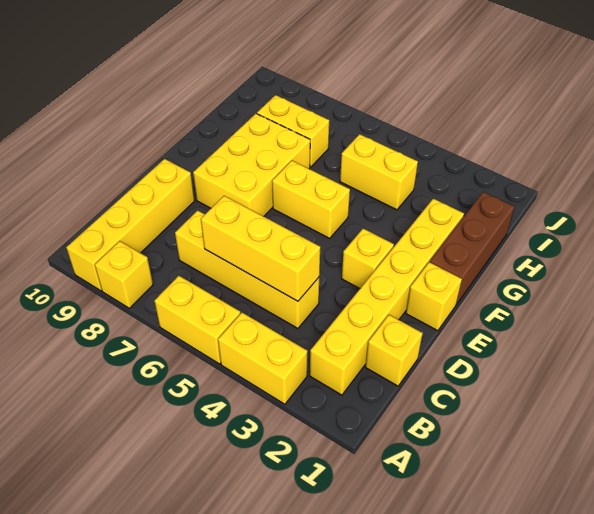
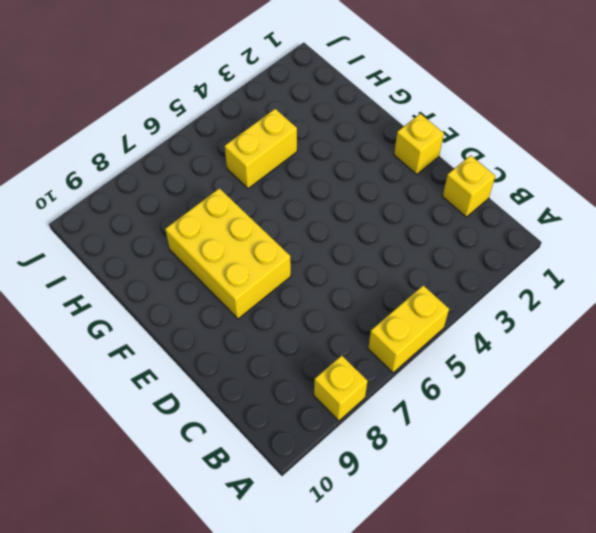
none -> yellow 1x2 brick [218,313,308,404]
none -> yellow 1x4 brick [66,159,194,291]
none -> yellow 1x6 brick [310,199,464,395]

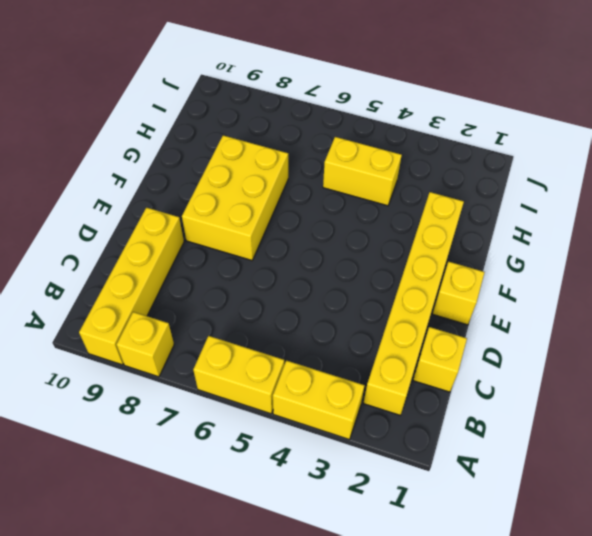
none -> yellow 1x4 brick [175,211,319,328]
none -> yellow 1x1 brick [342,229,394,289]
none -> brown 1x3 brick [430,192,515,305]

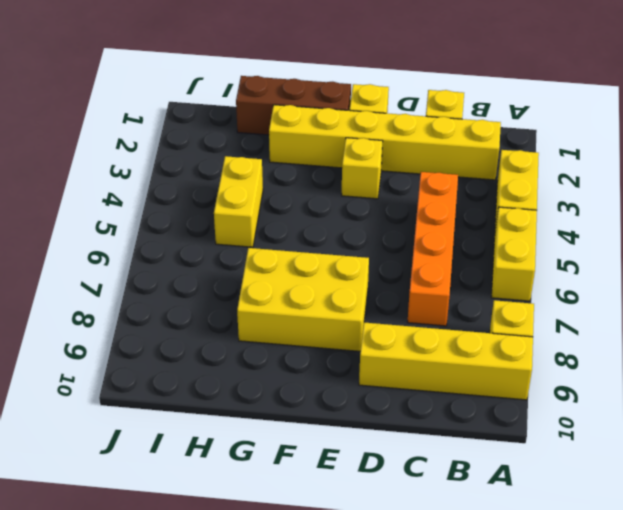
orange 1x4 brick [408,172,458,326] -> yellow 1x4 brick [175,211,319,328]
none -> yellow 1x2 brick [272,161,350,238]
none -> yellow 1x2 brick [257,95,329,167]
none -> yellow 1x3 brick [201,196,320,301]

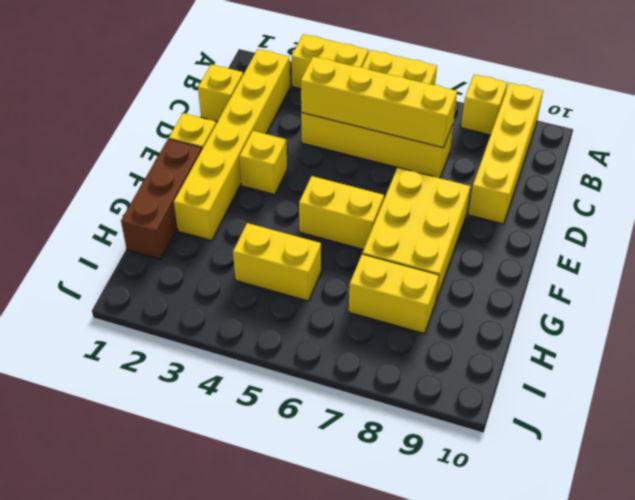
yellow 1x4 brick [301,57,457,148] -> yellow 1x3 brick [201,196,320,301]

